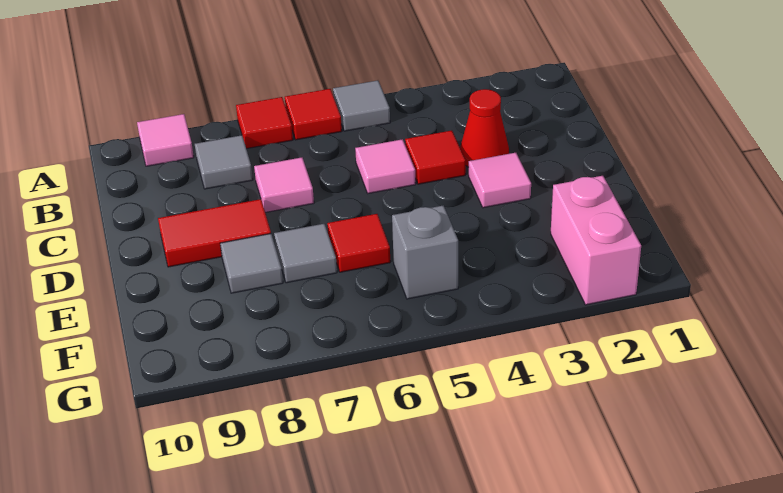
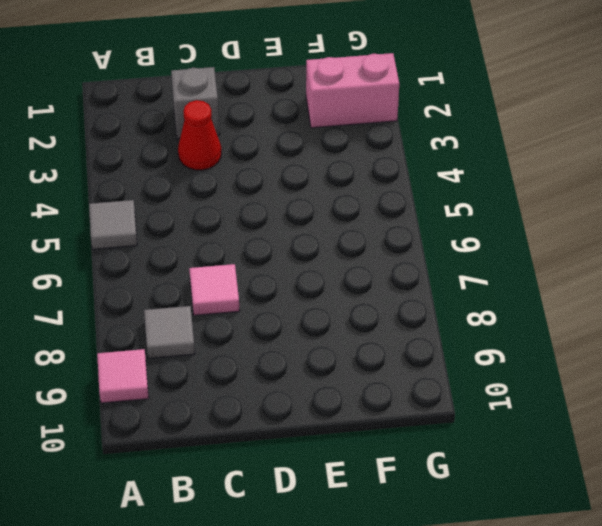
grey 1x1 brick [171,67,219,139] -> grey 1x1 brick moved to [392,205,458,299]
none -> red 1x1 tile [285,89,342,140]
none -> red 1x1 tile [236,97,293,149]
none -> red 1x1 tile [405,131,466,184]

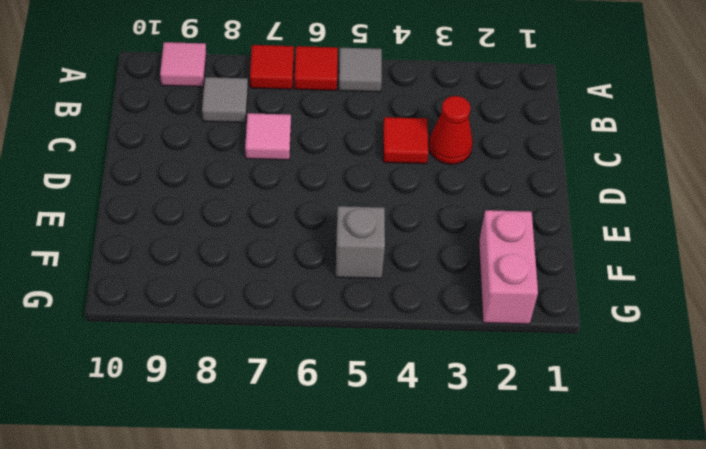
none -> pink 1x1 tile [355,139,416,193]
none -> pink 1x1 tile [469,153,531,208]
none -> red 1x2 tile [158,199,271,267]

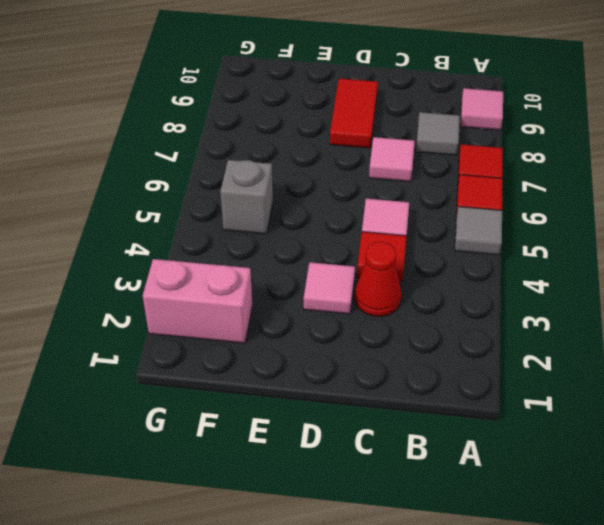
none -> red 1x1 tile [327,214,390,272]
none -> grey 1x1 tile [274,224,337,283]
none -> grey 1x1 tile [220,234,283,293]

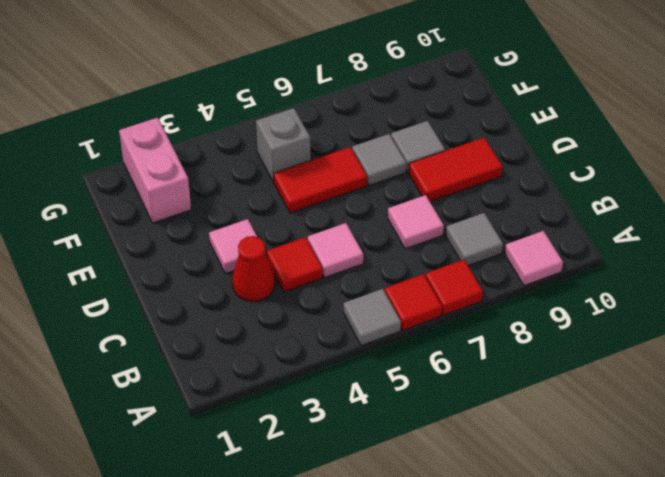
red 1x2 tile [274,147,367,213] -> red 1x1 tile [327,214,390,272]

